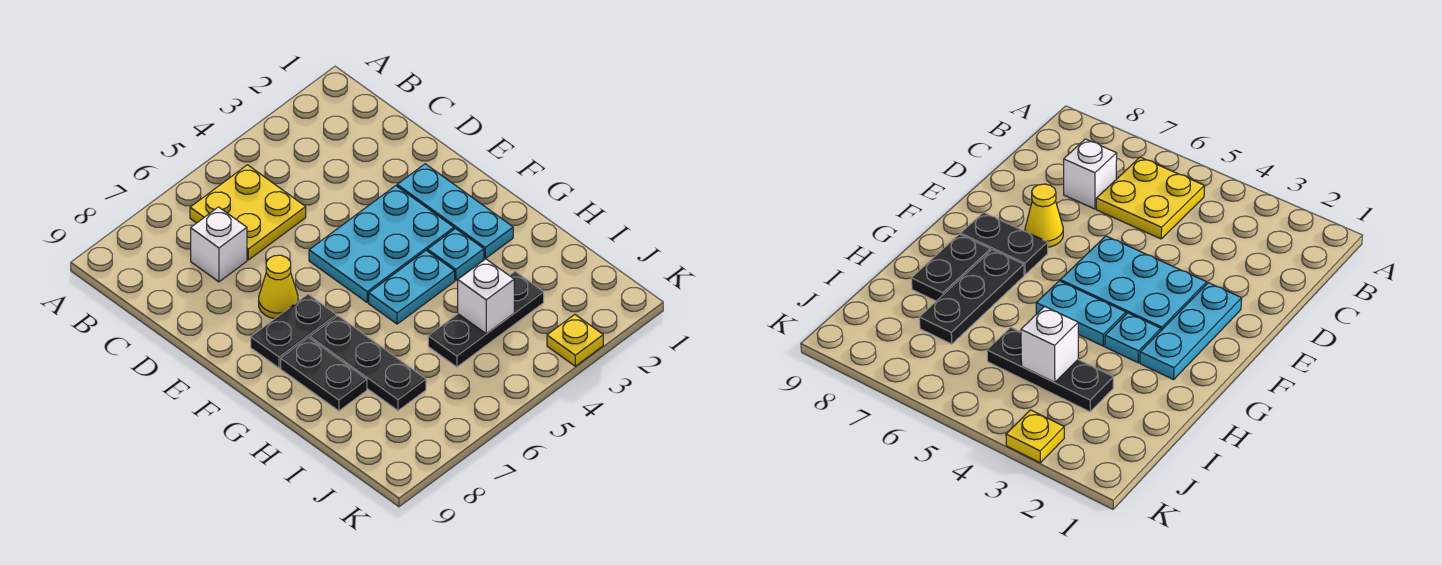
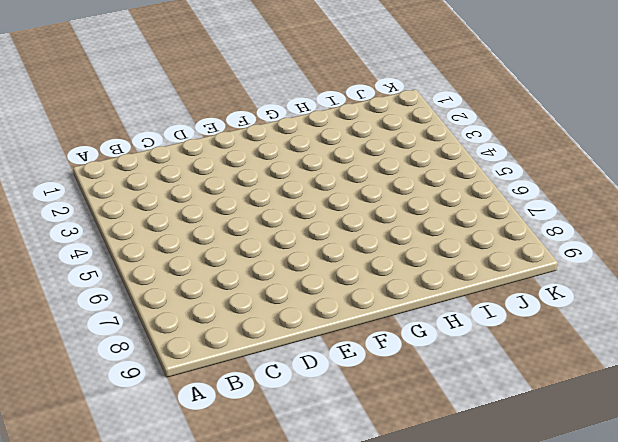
none -> yellow 2x2 plate [190,165,306,260]
none -> white 1x1 brick [191,207,247,282]
none -> cyan 1x3 plate [397,164,513,258]

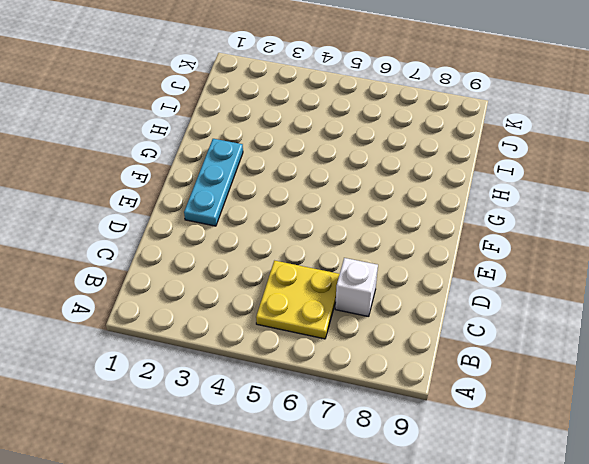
none -> cyan 2x3 plate [309,186,454,302]
none -> yellow 1x1 cone [259,255,298,319]
none -> black 1x2 plate [251,294,337,368]

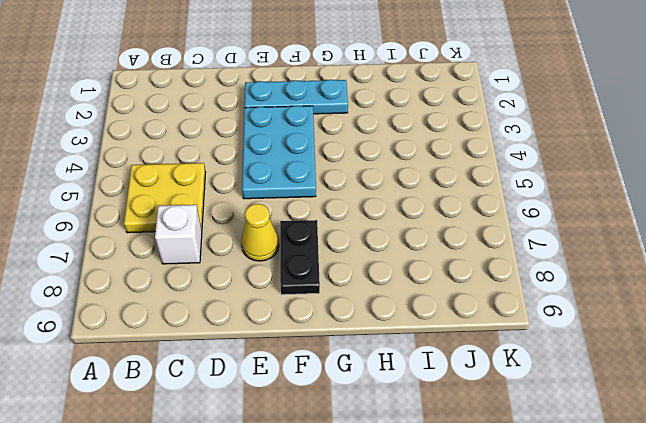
none -> cyan 1x1 plate [427,229,484,280]
none -> cyan 1x2 plate [369,251,455,324]
none -> black 1x3 plate [310,316,426,411]

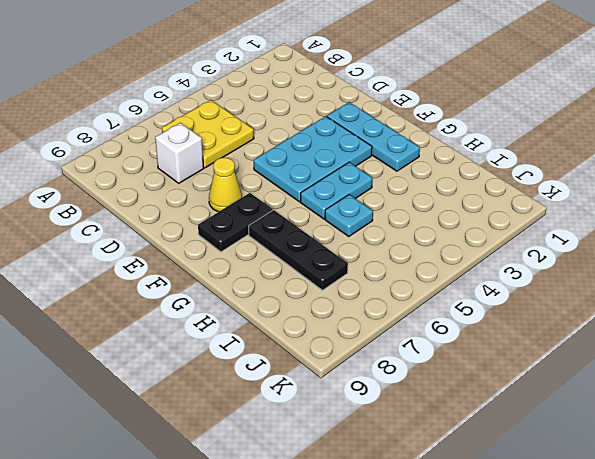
cyan 1x1 plate [325,195,373,236] -> cyan 1x1 plate moved to [427,229,484,280]
none -> black 1x2 plate [281,338,367,411]
none -> black 1x3 plate [428,272,544,367]
none -> yellow 1x1 plate [547,315,603,366]

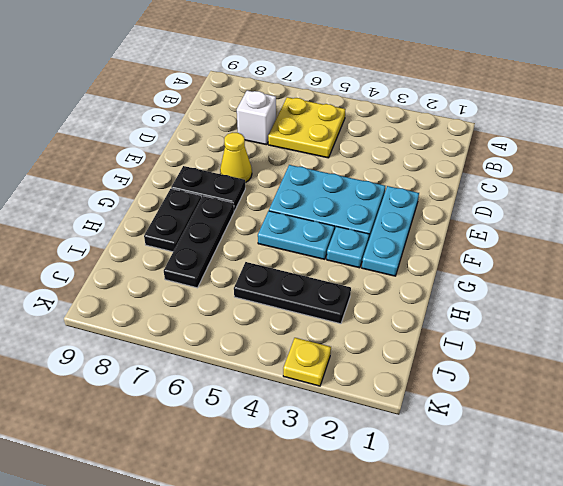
none -> white 1x1 brick [458,259,514,334]

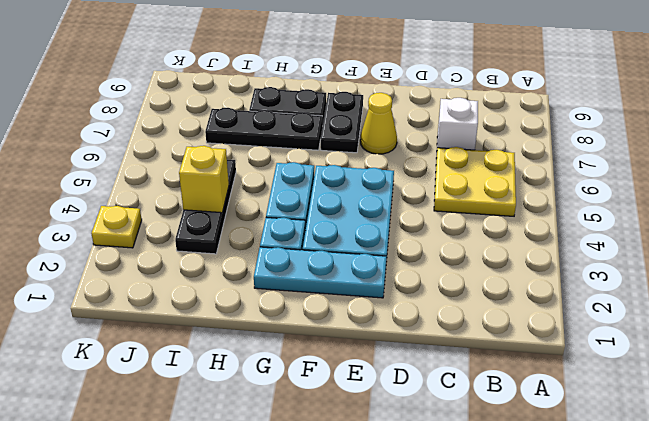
yellow 1x1 brick [179,146,229,213] -> white 1x1 brick [458,259,514,334]

